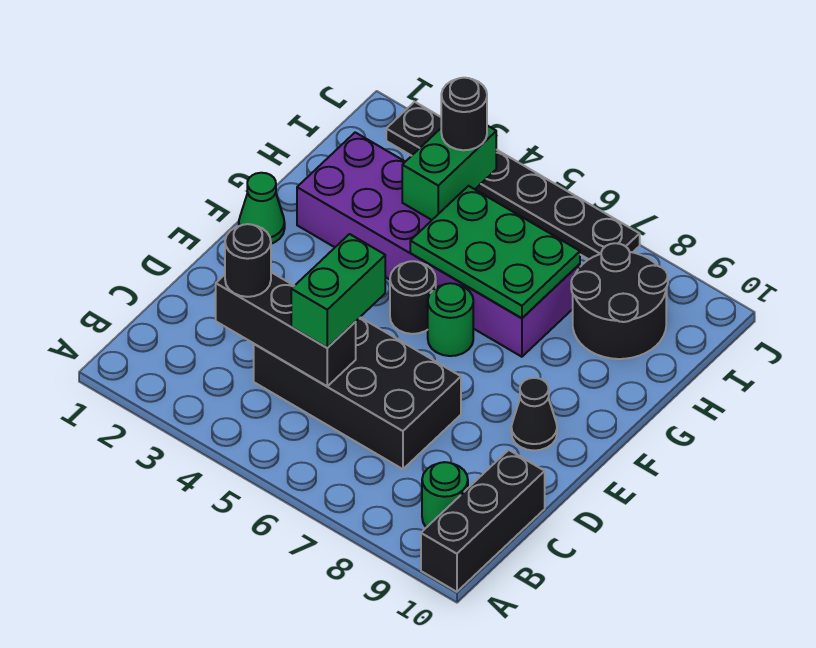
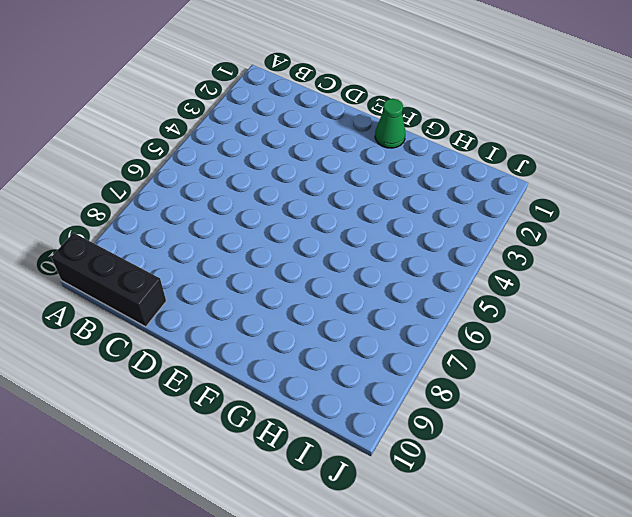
none -> green 1x1 round brick [422,462,468,527]
none -> black 2x4 brick [254,317,461,469]
none -> black 1x1 cone [511,378,557,451]

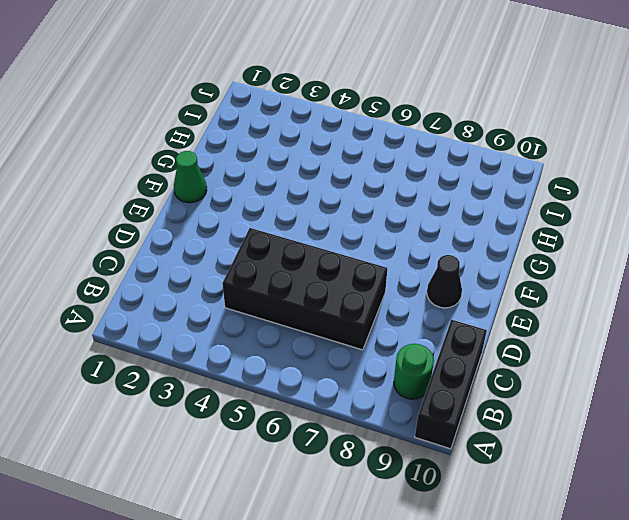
none -> black 1x1 round brick [390,261,436,334]
none -> green 1x1 round brick [428,283,473,356]
none -> purple 2x6 brick [297,132,580,357]

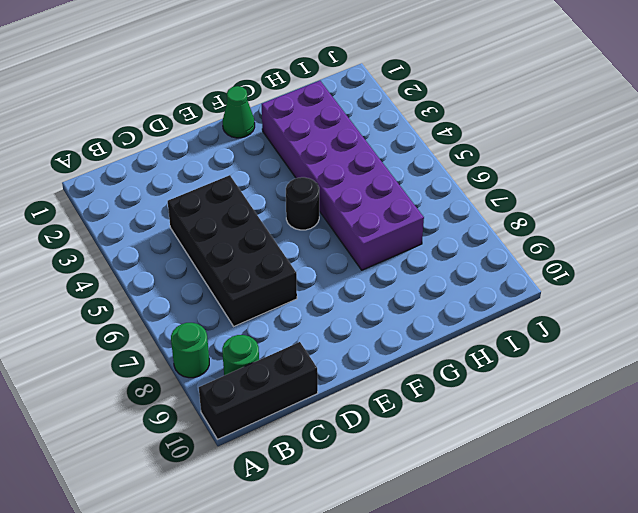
green 1x1 round brick [171,323,209,378] -> green 1x1 round brick moved to [428,283,473,356]
none -> black 1x1 cone [511,378,557,451]
none -> black 2x2 round brick [571,243,668,359]
none -> black 1x6 plate [386,102,640,259]

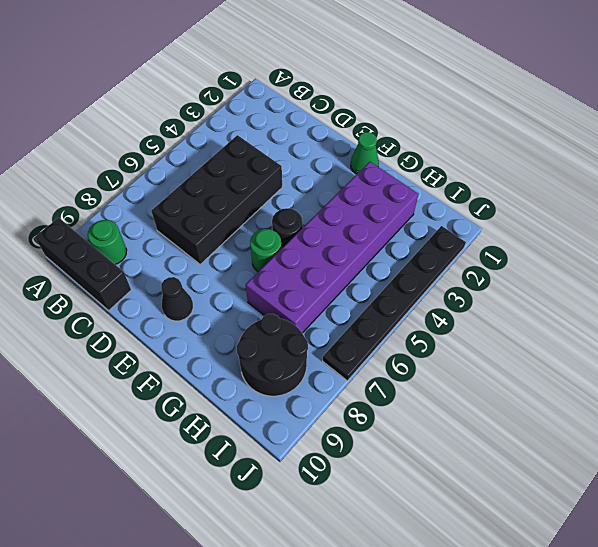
none -> black 1x3 brick [216,272,356,386]
none -> green 2x3 plate [410,186,580,318]
none -> green 1x2 brick [402,126,496,220]

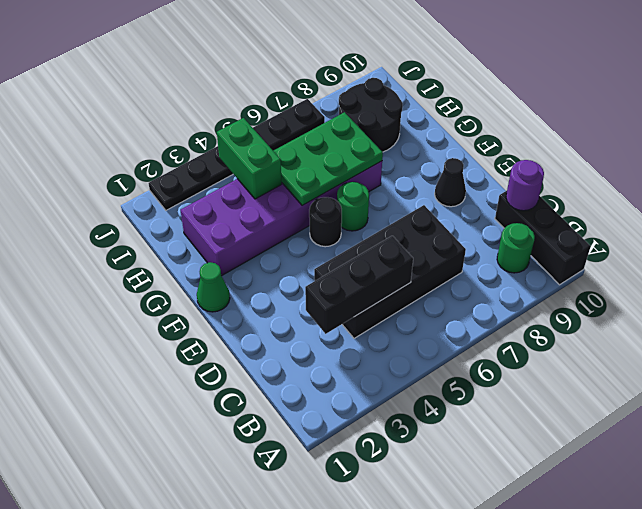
purple 1x1 round brick [506,160,544,211] -> none
none -> black 1x1 round brick [225,224,271,297]
none -> green 1x2 brick [291,234,385,348]
none -> black 1x1 round brick [441,78,487,150]

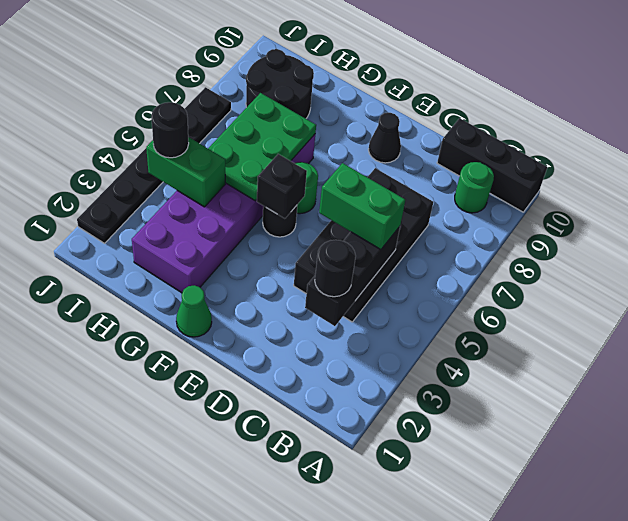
black 1x1 brick [257,154,307,219] -> none

